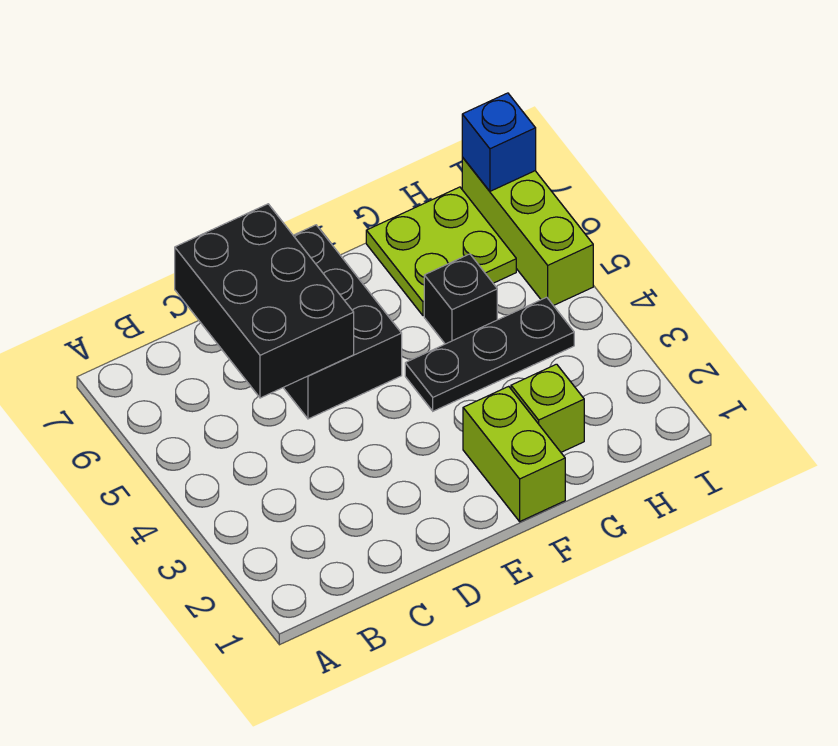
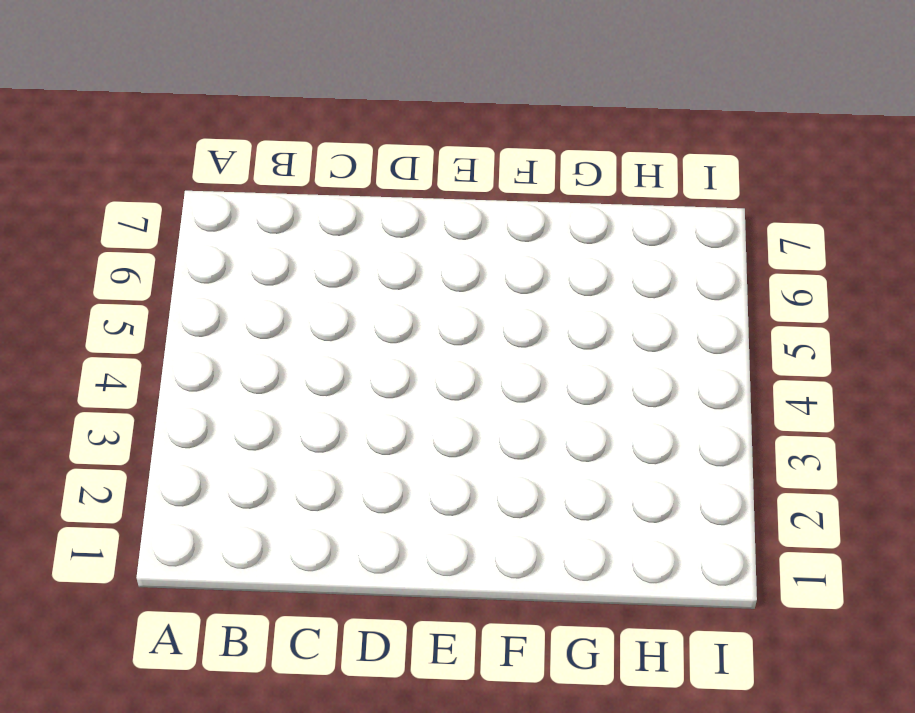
none -> black 2x3 brick [283,225,402,419]
none -> lime 1x2 brick [463,386,565,521]

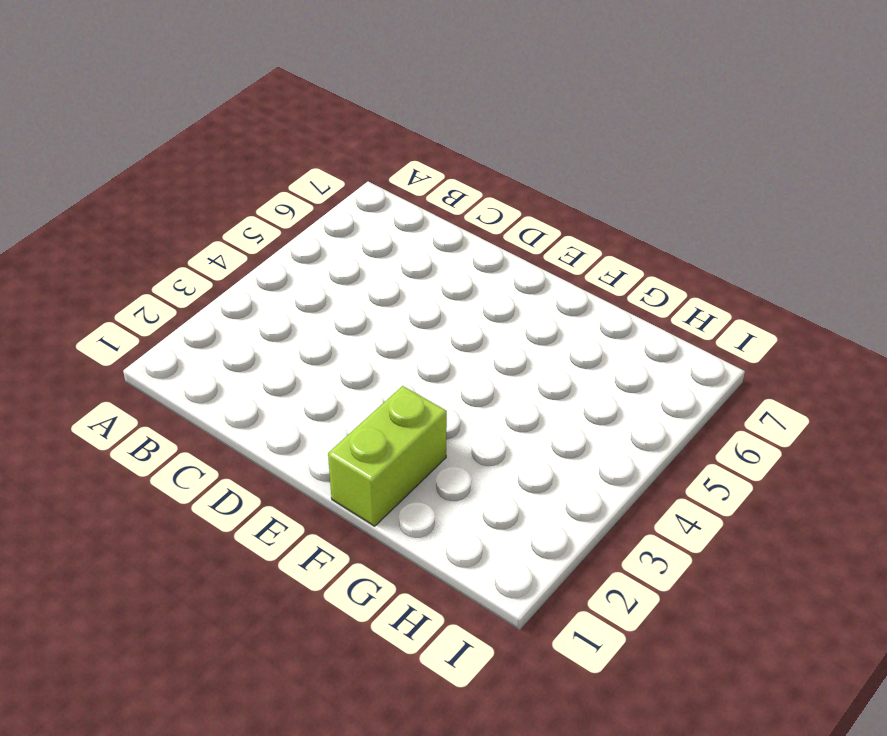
none -> black 2x3 brick [283,225,402,419]
none -> black 1x3 plate [405,297,574,411]

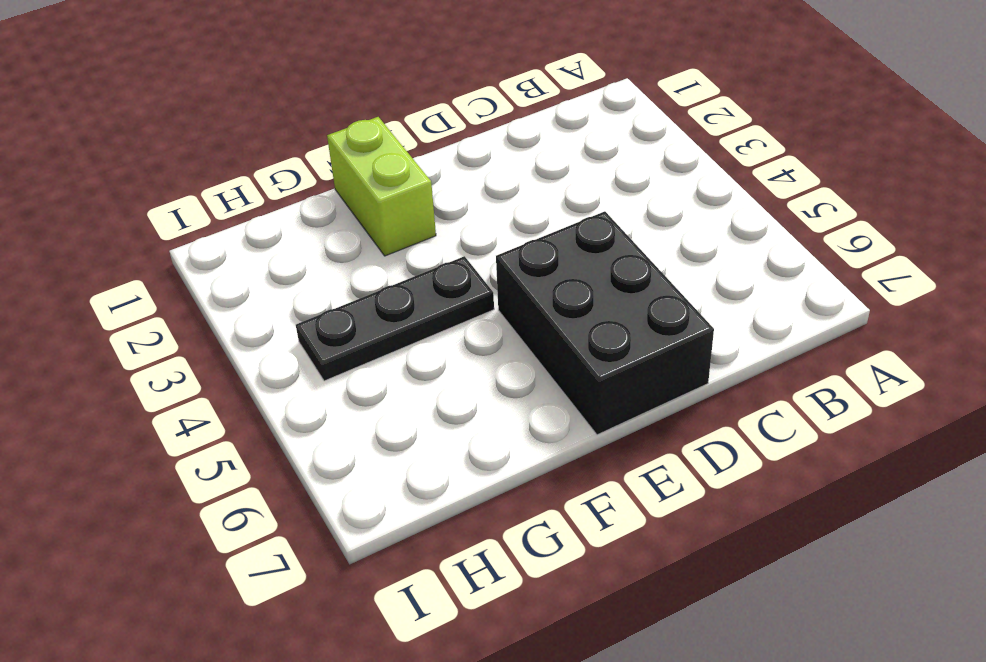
none -> lime 1x1 brick [511,364,584,452]
none -> black 1x1 brick [424,254,497,344]

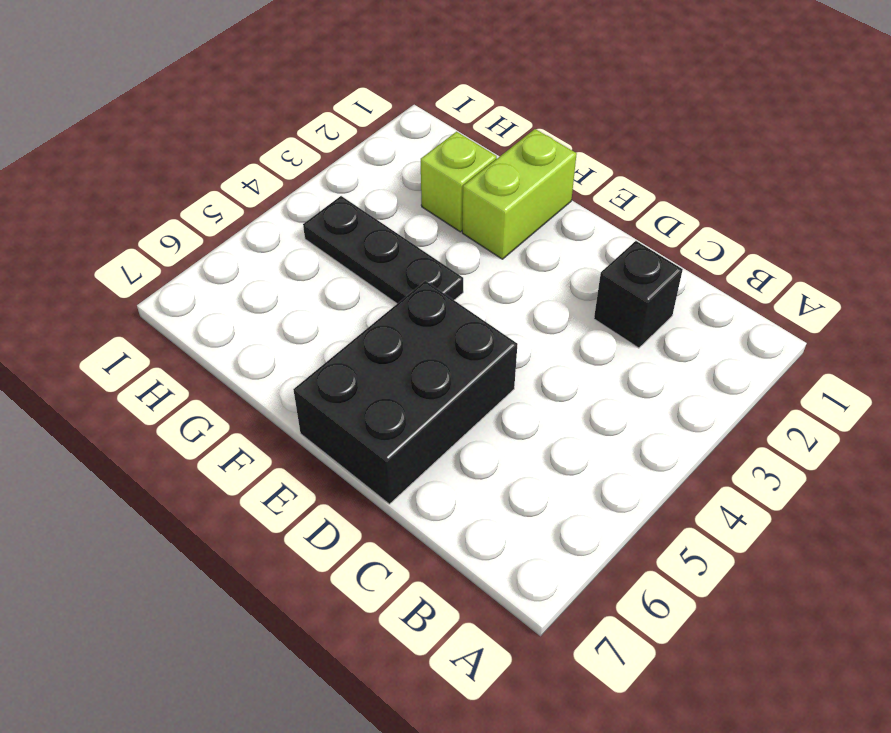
black 1x1 brick [594,241,683,348] -> black 1x1 brick moved to [424,254,497,344]
none -> lime 2x2 plate [366,187,516,316]
none -> lime 1x3 brick [462,157,593,306]

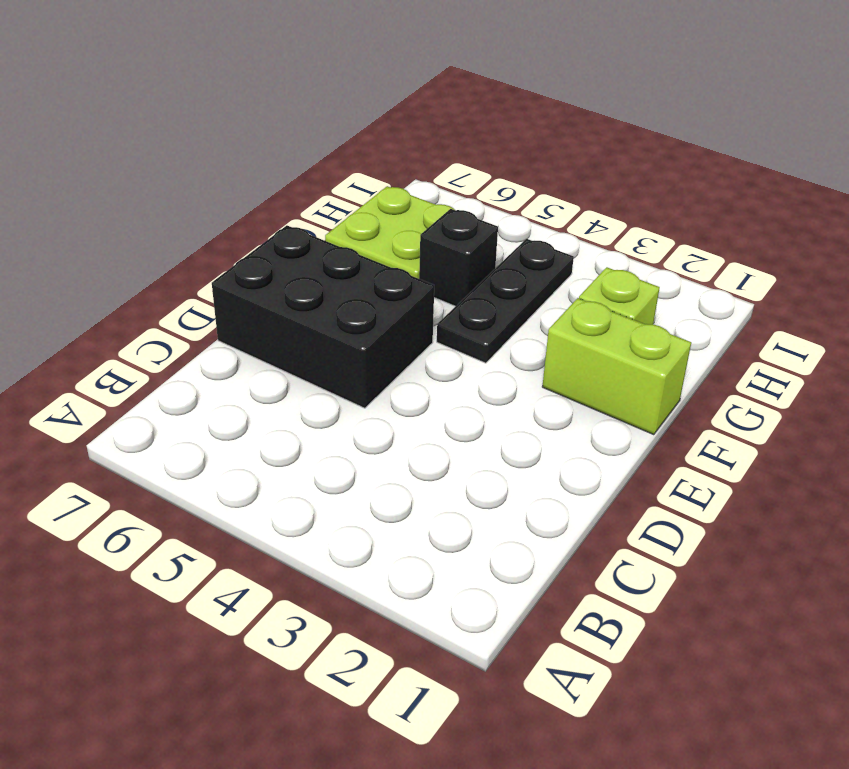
none -> lime 1x3 brick [462,157,593,306]
none -> black 2x3 brick [175,204,354,398]

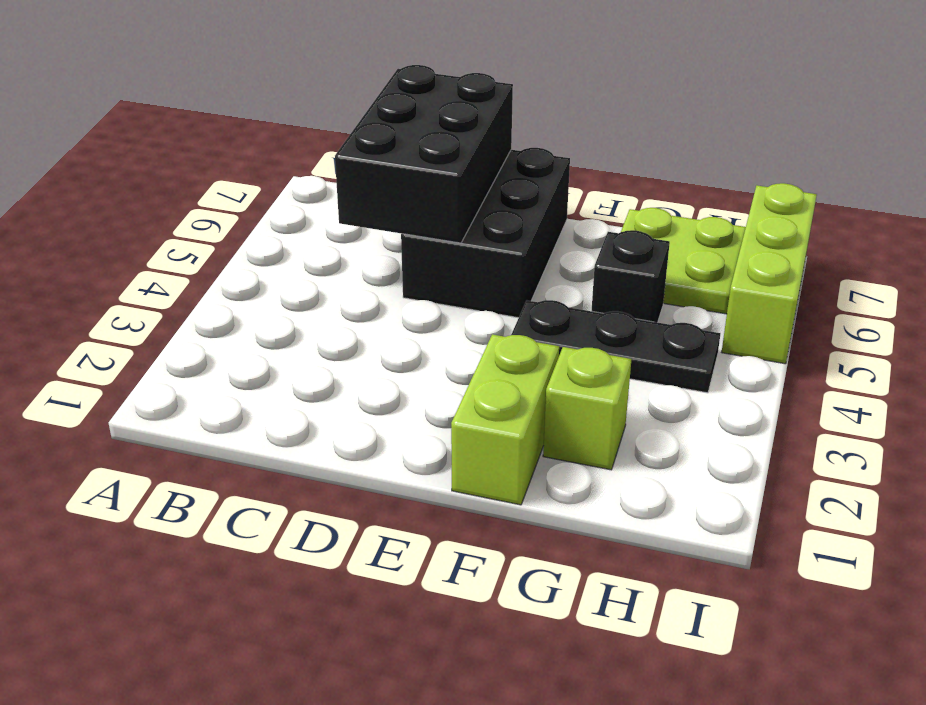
none -> blue 1x1 brick [462,93,536,191]

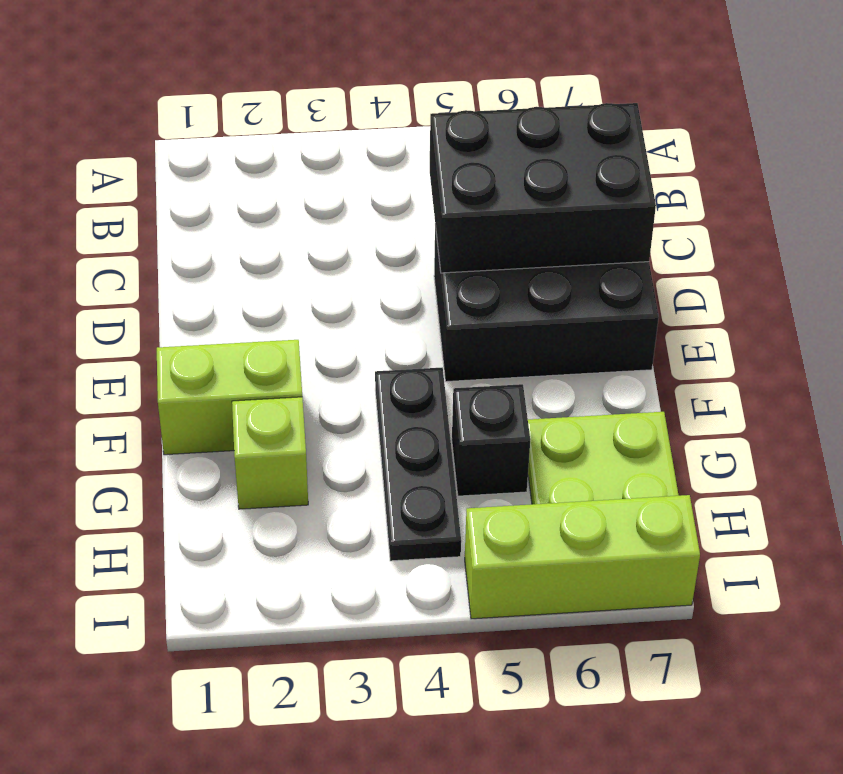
none -> blue 1x1 brick [462,93,536,191]

